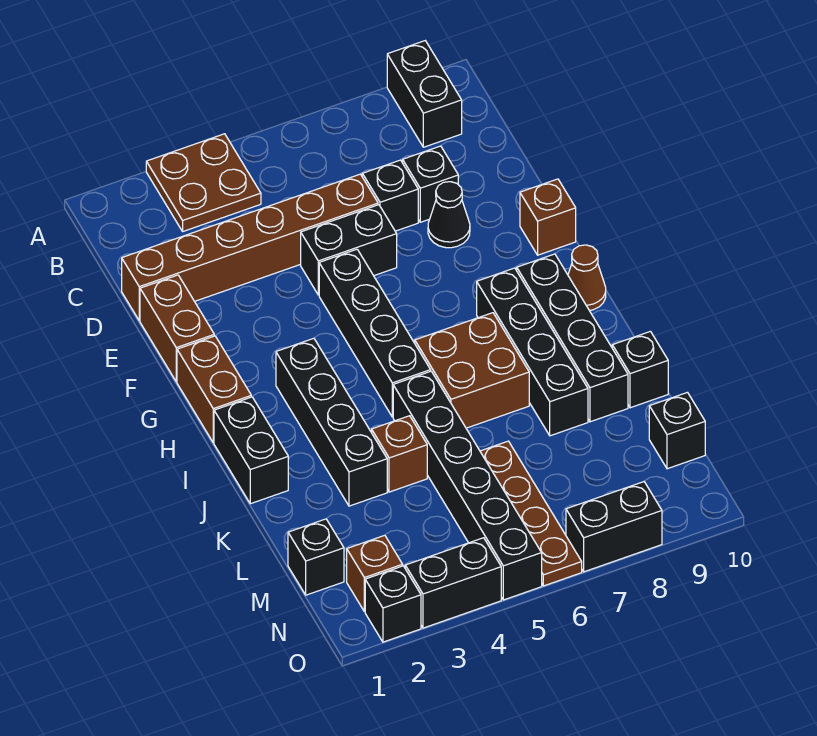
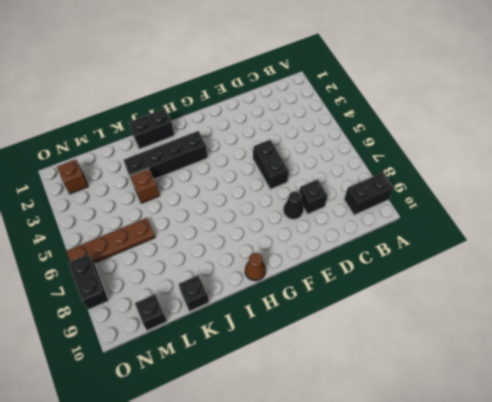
none -> brown 2x2 plate [146,134,261,231]
none -> brown 1x6 brick [122,174,378,321]
none -> black 1x1 brick [362,160,418,231]

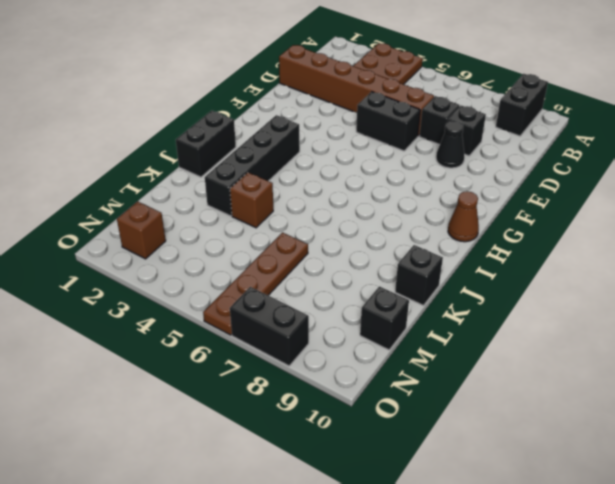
none -> brown 1x2 brick [140,275,214,382]
none -> black 1x4 brick [319,249,431,417]
none -> brown 1x1 brick [520,179,576,255]

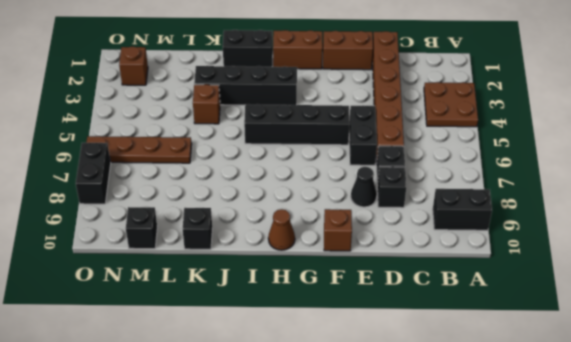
none -> black 1x4 brick [477,268,588,436]
none -> black 1x4 brick [517,254,628,422]
none -> brown 2x2 brick [415,313,529,428]

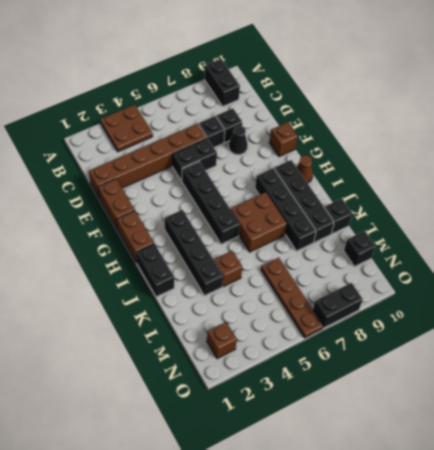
none -> black 1x6 brick [393,371,542,600]
none -> black 1x1 brick [288,519,344,595]
none -> black 1x1 brick [365,566,421,642]

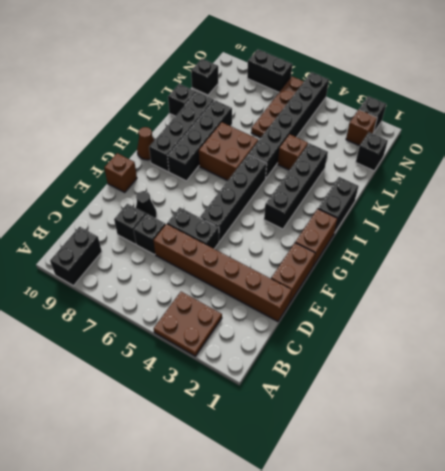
none -> black 1x2 brick [405,538,501,628]

